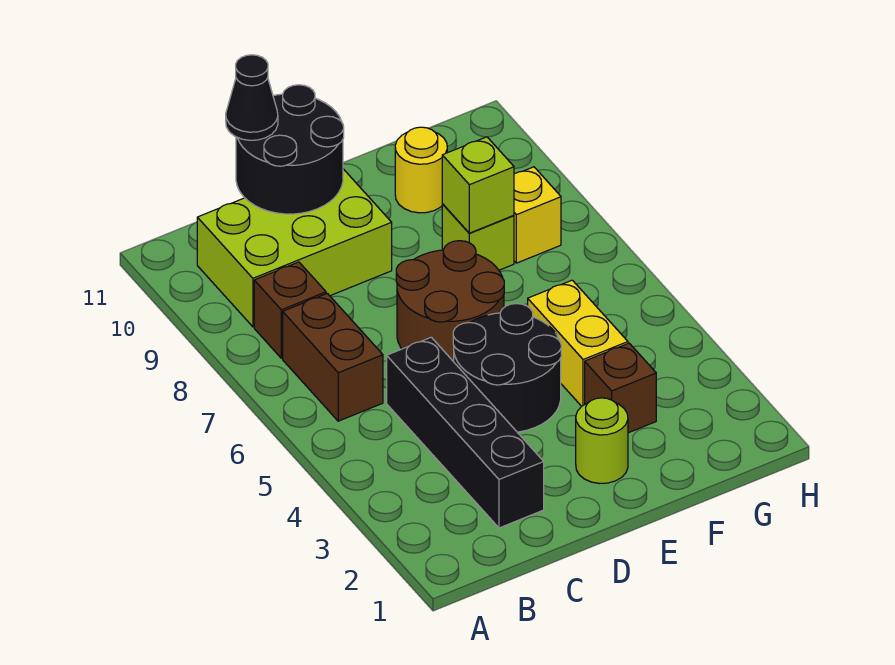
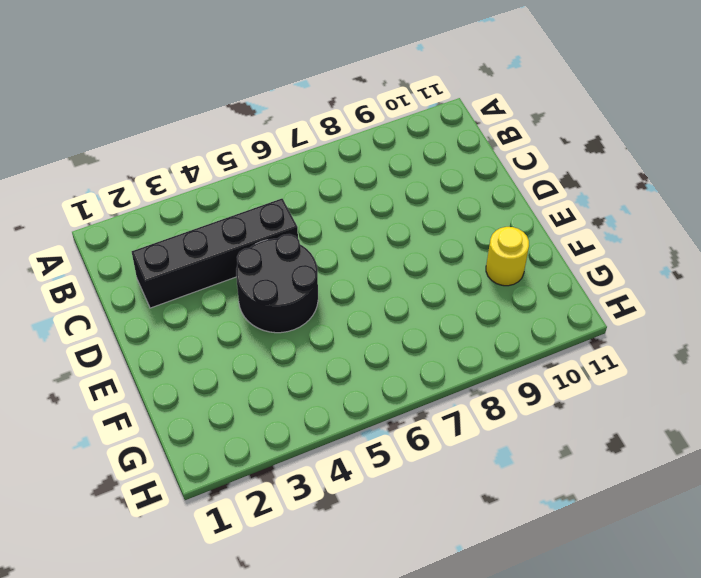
none -> brown 1x2 brick [283,293,383,421]
none -> brown 1x1 brick [254,262,326,358]
none -> lime 2x3 brick [197,169,392,327]

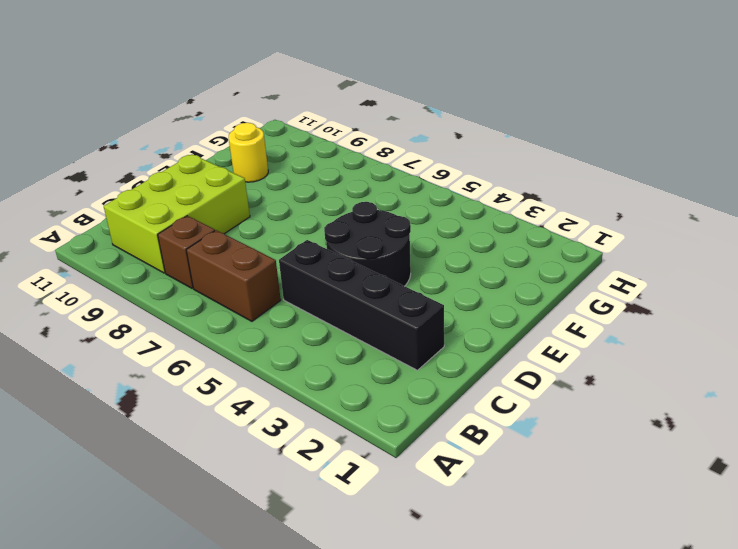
none -> brown 2x2 round brick [396,241,504,362]
none -> lime 1x1 round brick [576,398,628,483]
none -> brown 1x1 brick [585,343,656,433]

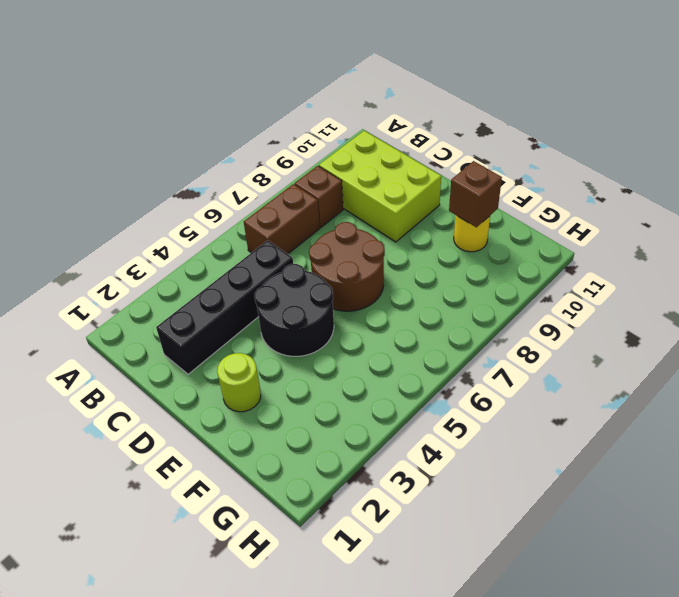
brown 1x1 brick [449,161,502,227] -> brown 1x1 brick moved to [585,343,656,433]
none -> yellow 1x2 brick [528,280,628,406]
none -> lime 1x1 brick [442,204,514,270]
none -> yellow 1x1 brick [514,167,561,263]

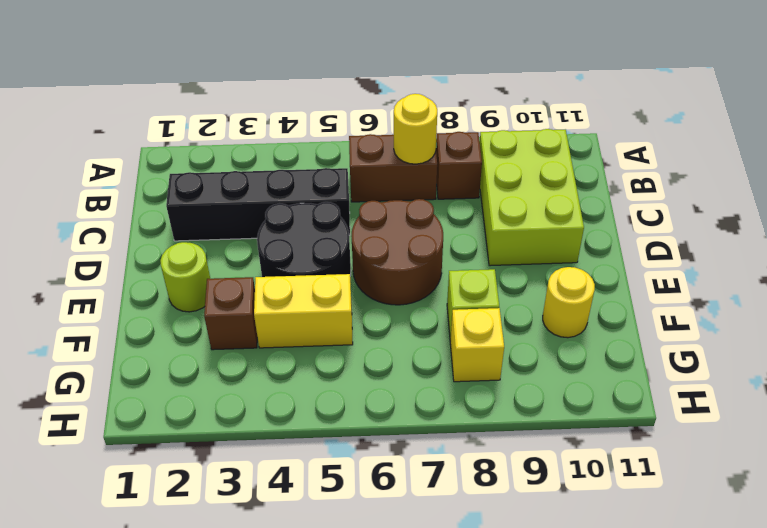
yellow 1x1 round brick [394,94,437,164] -> none
none -> black 2x2 round brick [236,85,344,214]
none -> lime 1x1 brick [442,137,514,233]
none -> black 1x1 cone [226,55,278,140]

